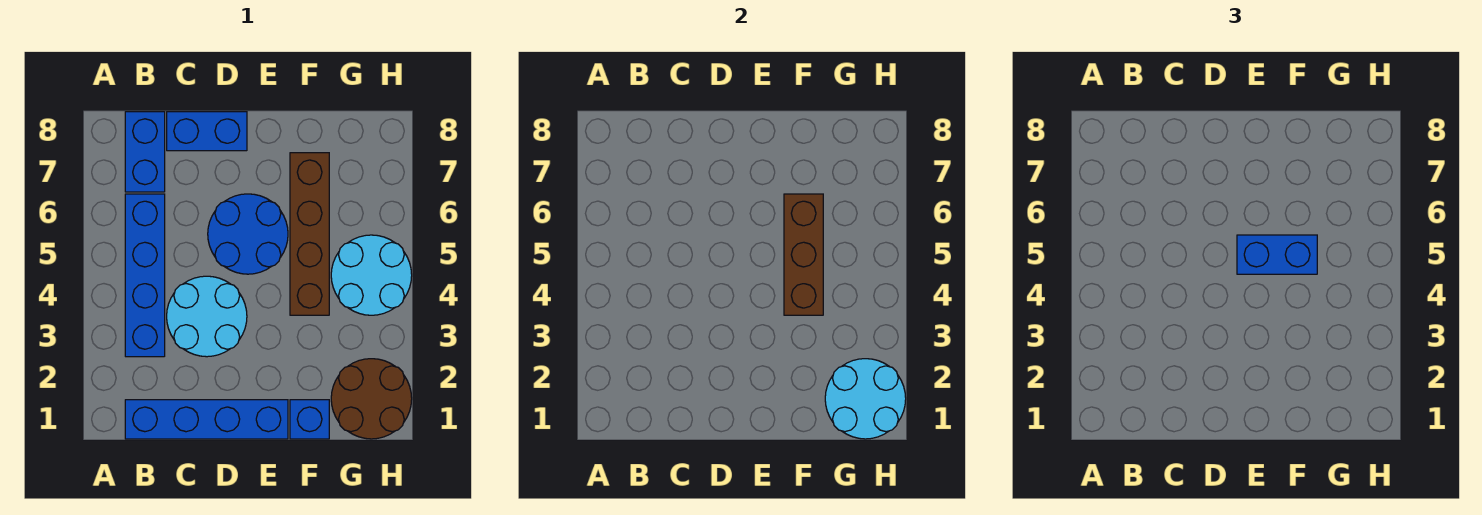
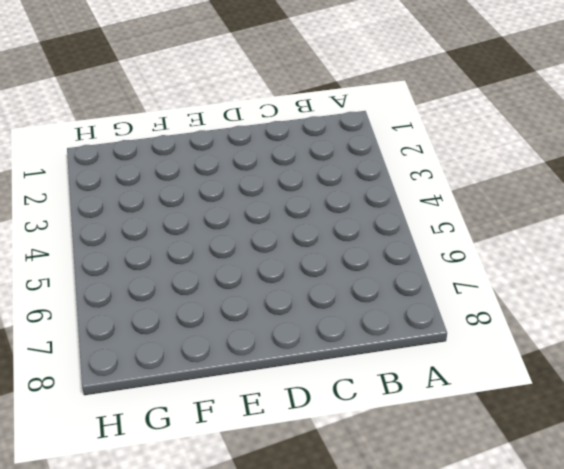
none -> blue 1x4 brick [125,400,288,439]
none -> blue 1x4 brick [125,194,165,357]
none -> blue 1x2 brick [125,112,165,192]

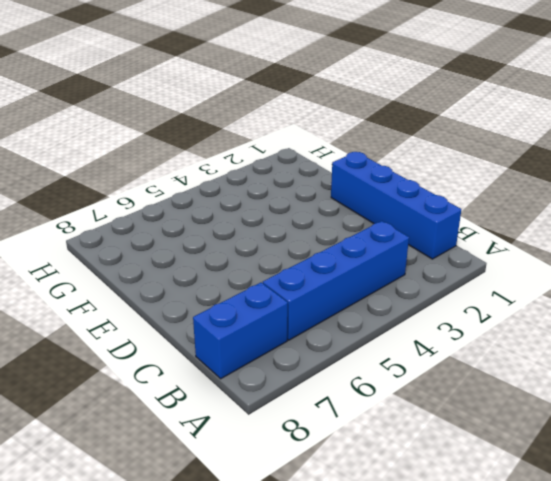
none -> cyan 2x2 round brick [167,276,247,357]
none -> blue 1x2 brick [167,112,247,151]
none -> blue 2x2 round brick [208,194,288,274]

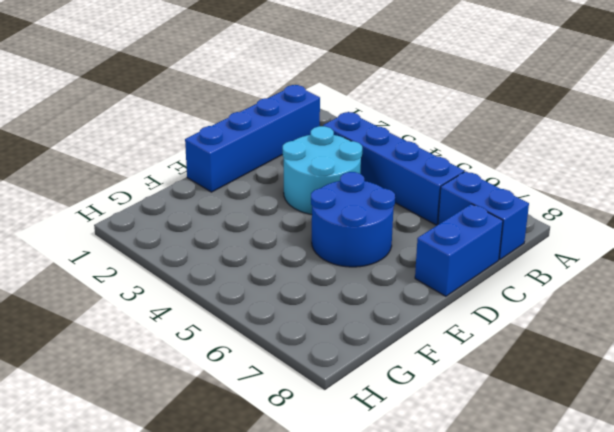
none -> blue 1x1 brick [290,400,329,439]
none -> brown 1x4 brick [290,153,329,315]
none -> brown 2x2 round brick [331,359,412,439]

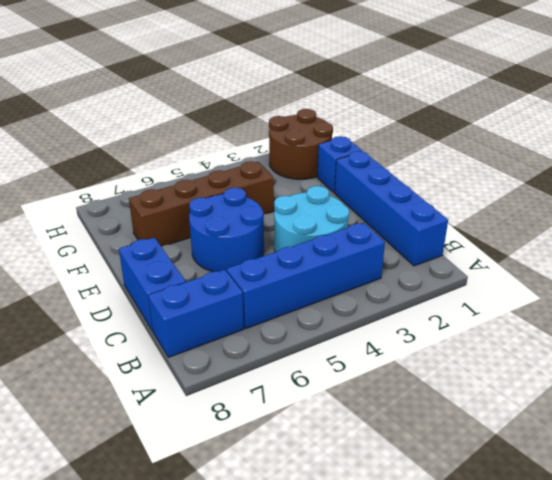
none -> cyan 2x2 round brick [331,235,412,315]
none -> brown 1x3 brick [784,194,823,315]
none -> cyan 2x2 round brick [825,359,906,439]

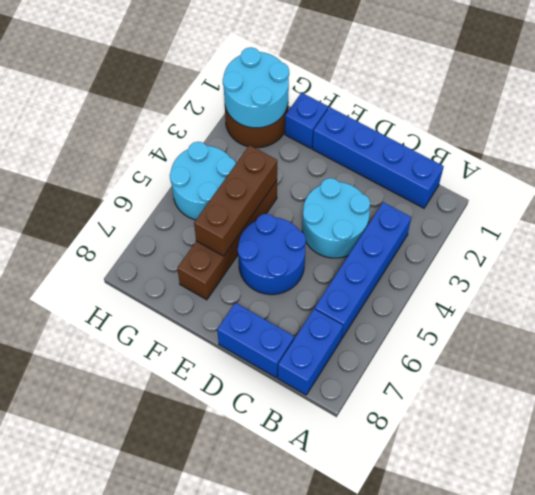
none -> blue 1x2 brick [1237,235,1317,274]

